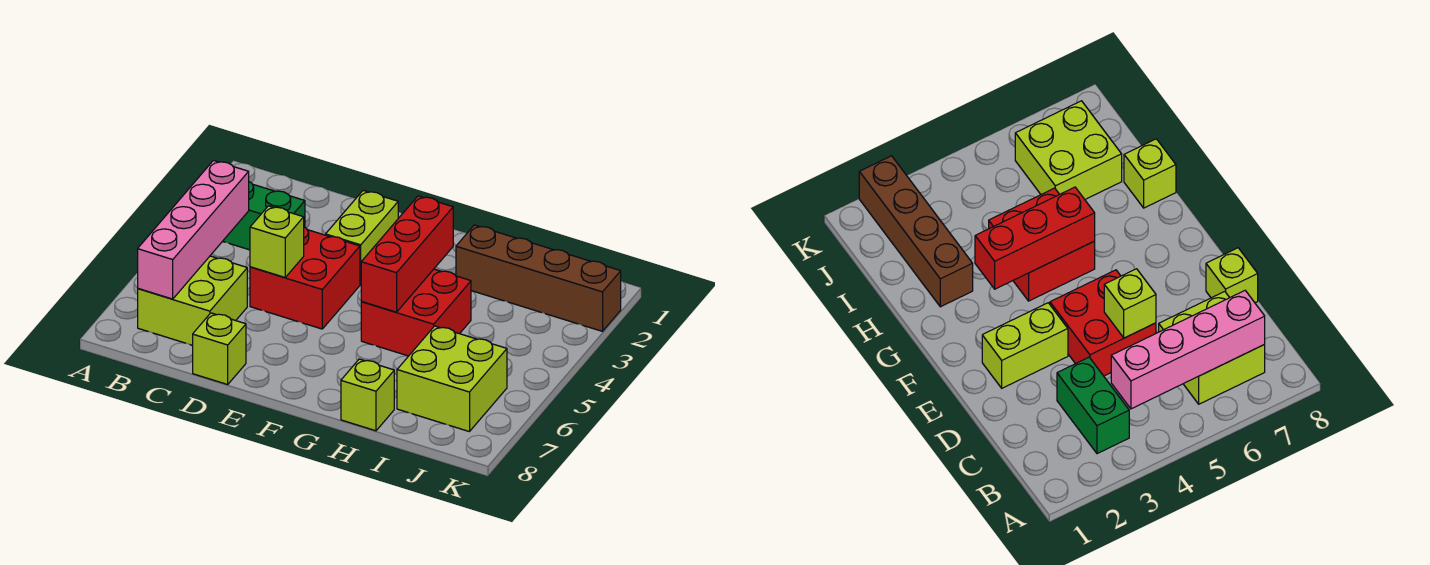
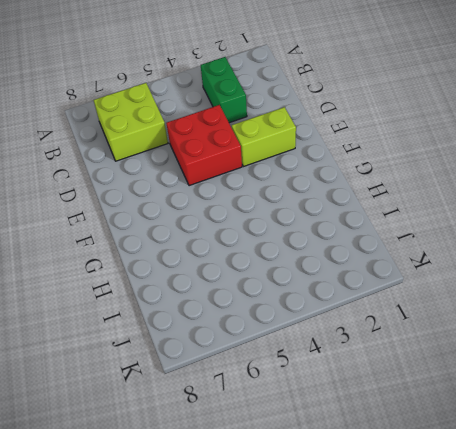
none -> lime 1x1 brick [193,313,246,384]
none -> red 2x2 brick [361,269,471,356]
none -> brown 1x4 brick [456,225,621,331]

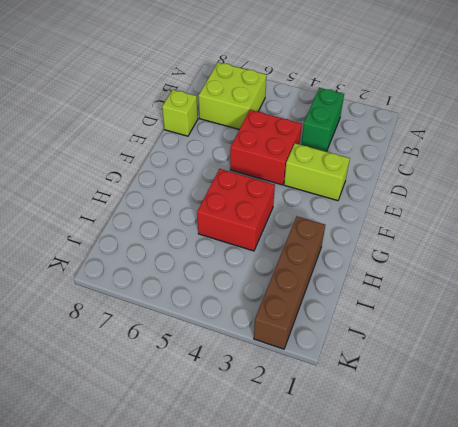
none -> lime 1x1 brick [341,359,394,431]
none -> lime 2x2 brick [397,326,507,432]
none -> pink 1x4 brick [138,160,249,299]

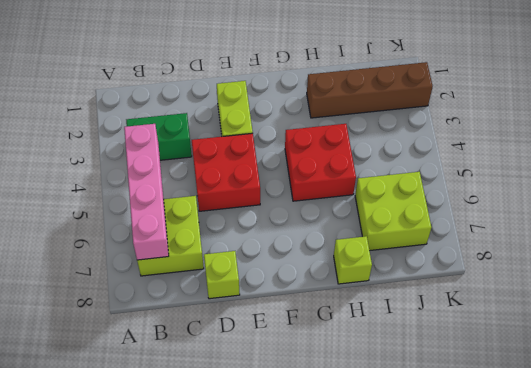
none -> lime 1x1 brick [250,206,304,278]
none -> red 1x3 brick [361,196,453,312]

